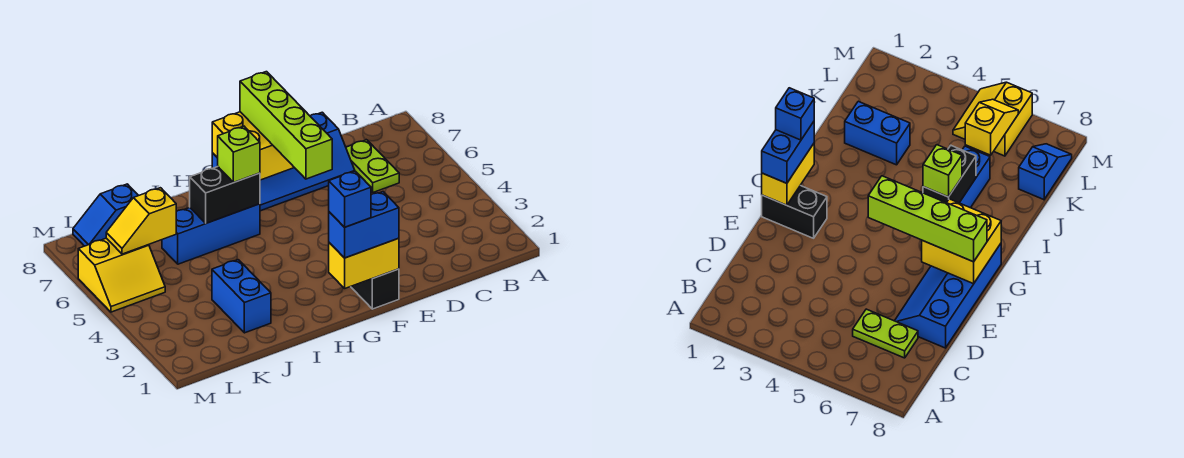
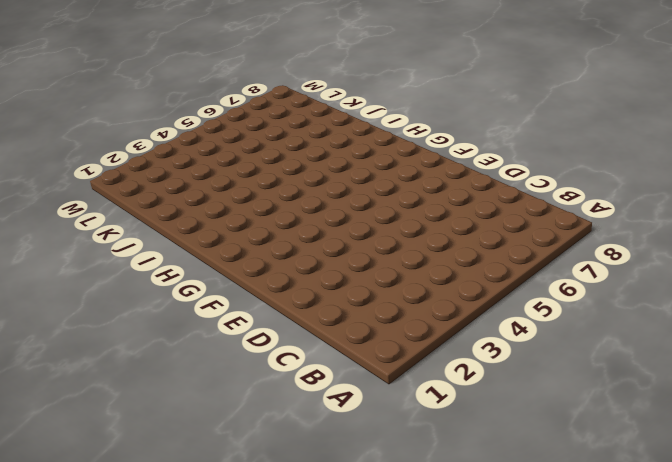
none -> lime 1x2 plate [346,140,399,192]
none -> blue 2x4 slope [212,112,355,211]
none -> black 1x2 brick [351,269,399,309]

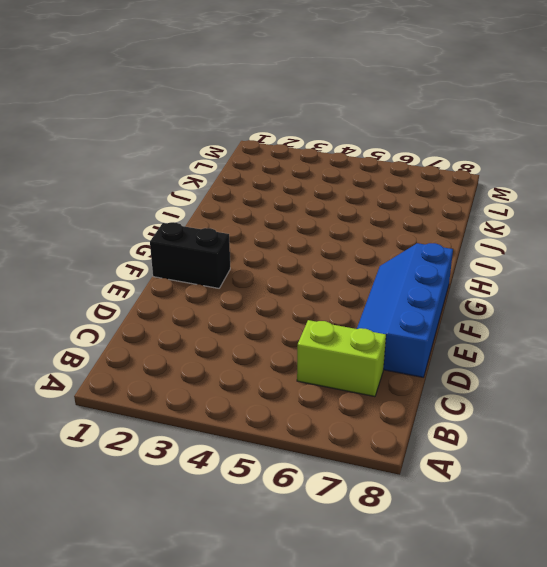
lime 1x2 brick [297,320,386,397] -> lime 1x2 plate [346,140,399,192]
none -> blue 1x3 brick [162,204,260,264]
none -> blue 1x2 brick [212,260,271,333]
none -> blue 1x2 slope [73,184,139,246]

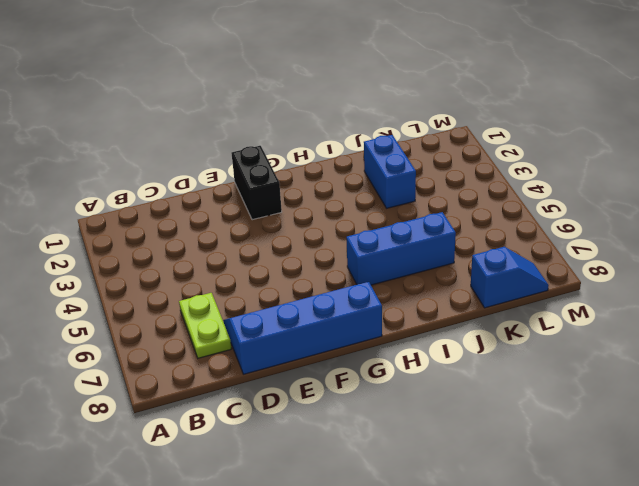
none -> yellow 2x2 slope [78,238,165,312]
none -> yellow 1x2 brick [329,238,399,288]
none -> yellow 2x2 brick [212,112,294,180]

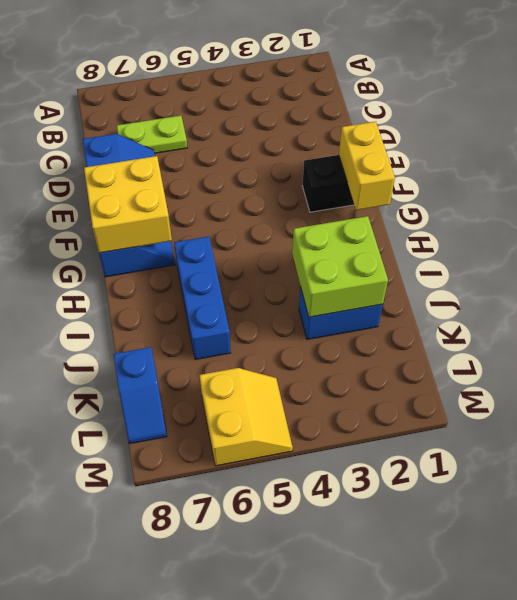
lime 2x2 brick [292,216,388,317] -> none
none -> black 1x2 brick [190,167,260,223]
none -> yellow 1x2 slope [106,188,176,254]
none -> blue 1x2 brick [329,192,399,258]

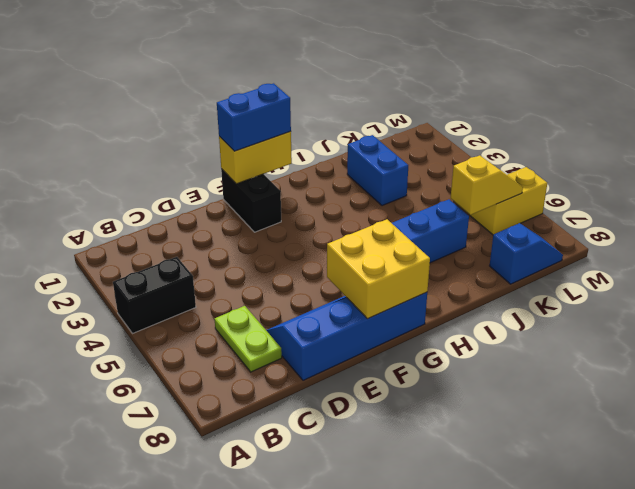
black 1x2 brick [113,257,196,334] -> black 1x2 brick moved to [190,167,260,223]
none -> lime 1x4 brick [240,72,332,179]
none -> lime 1x1 brick [218,126,260,182]
none -> blue 1x1 brick [329,171,371,227]

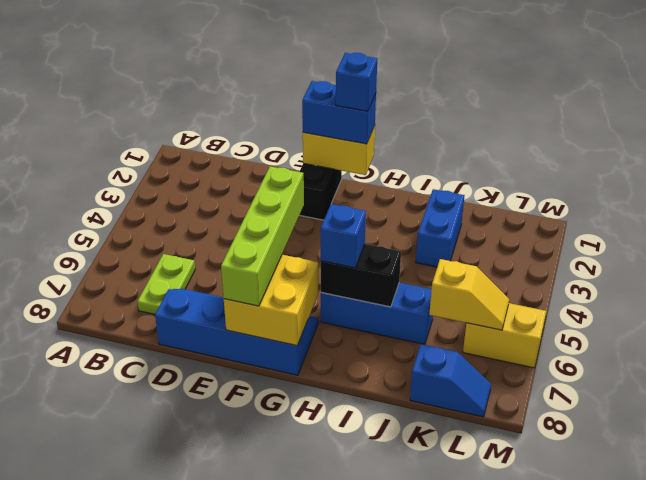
blue 1x1 brick [321,204,366,268] -> lime 1x1 brick [218,126,260,182]

